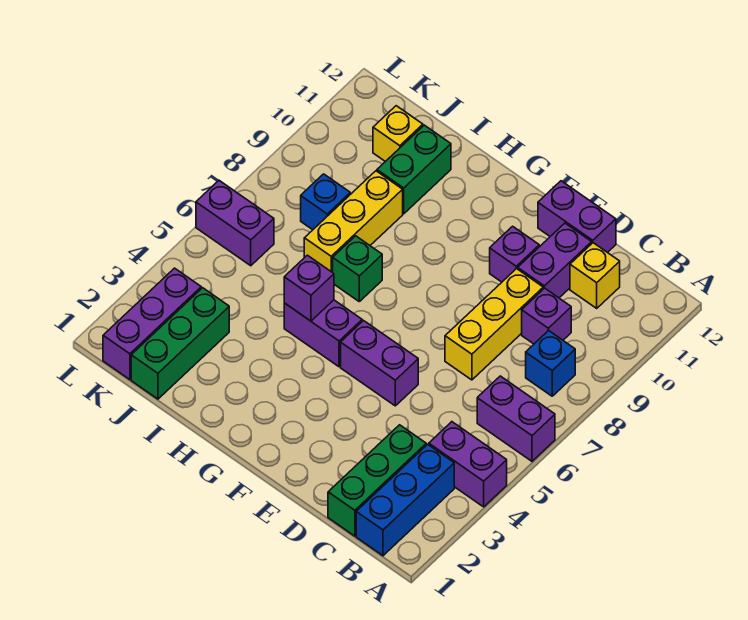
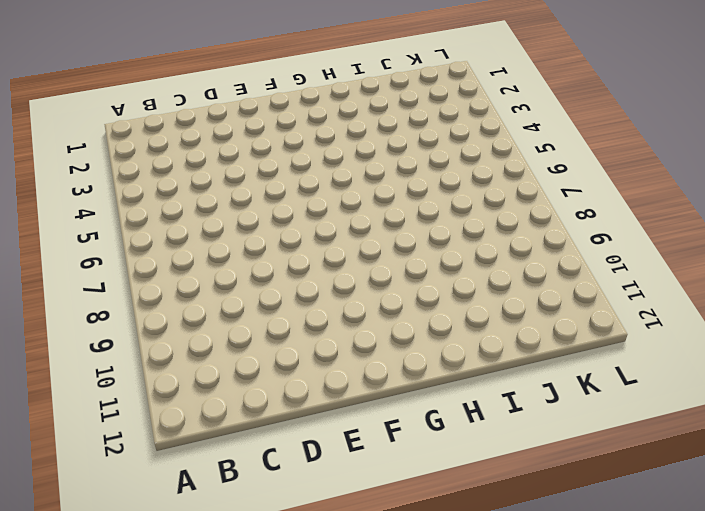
none -> purple 1x2 brick [429,422,507,507]
none -> purple 1x2 brick [477,376,555,461]
none -> blue 1x3 brick [356,444,454,556]

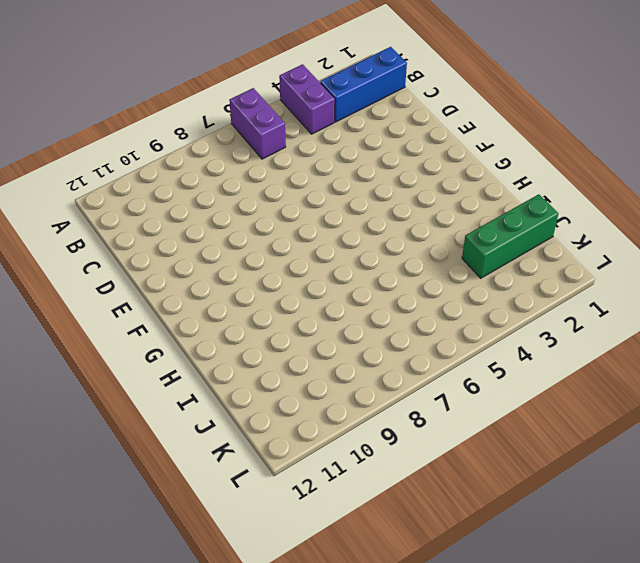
none -> blue 1x1 brick [526,330,575,396]
none -> green 1x3 brick [328,425,426,536]
none -> purple 1x1 brick [522,288,571,344]

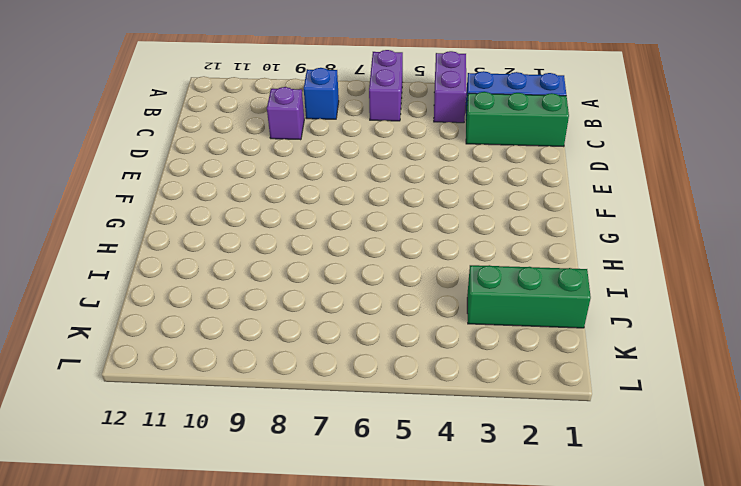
none -> yellow 1x1 brick [570,243,620,308]
none -> yellow 1x3 brick [445,268,543,380]
none -> purple 1x2 brick [518,223,592,298]

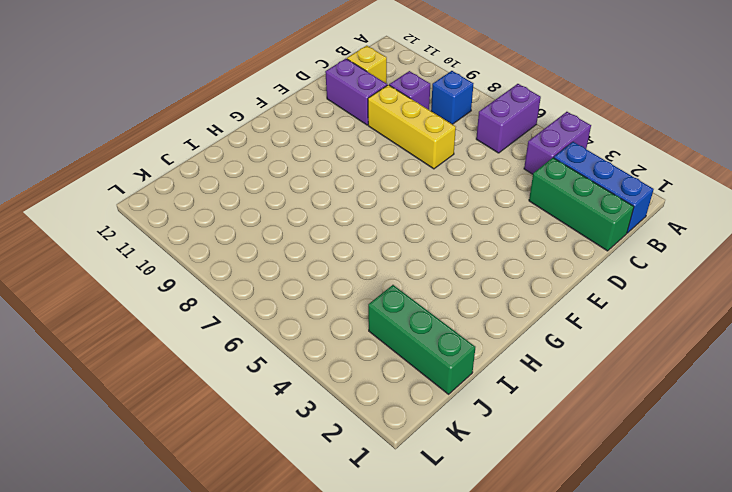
none -> purple 1x2 brick [538,181,616,253]
none -> purple 1x2 brick [341,321,418,406]
none -> purple 1x1 brick [490,226,539,282]

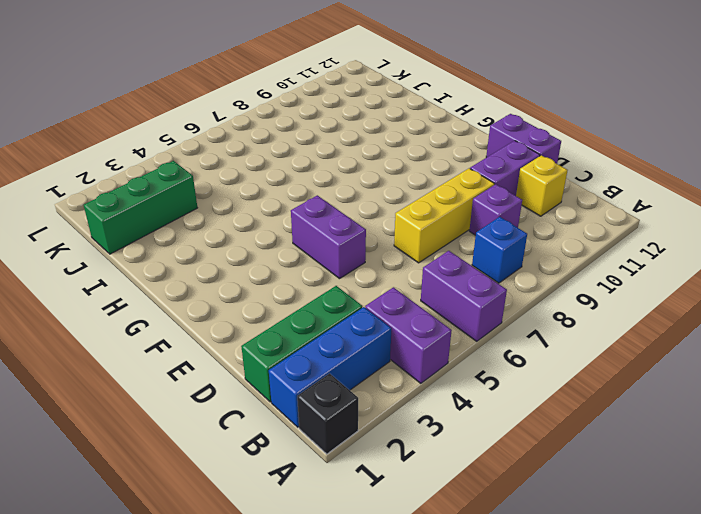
black 1x1 brick [297,373,358,454] -> none
none -> purple 1x1 brick [490,226,539,282]
none -> purple 1x2 brick [284,300,362,367]
none -> green 1x1 brick [333,236,382,301]

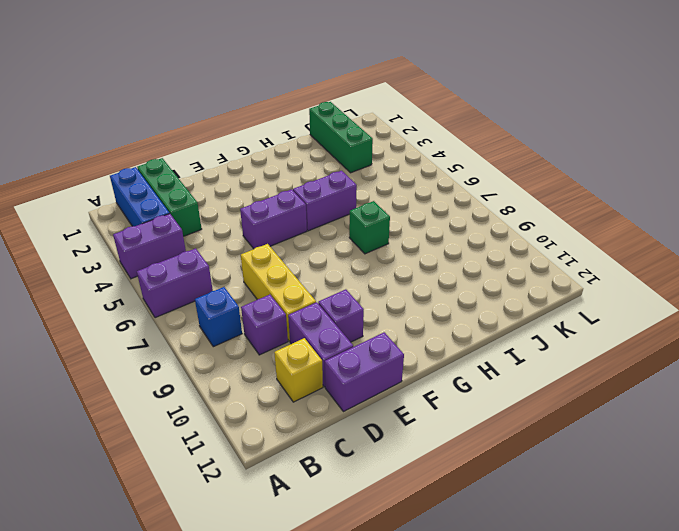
none -> yellow 1x3 brick [304,171,403,273]
none -> green 1x2 brick [377,125,451,214]
none -> blue 1x1 brick [301,174,350,230]

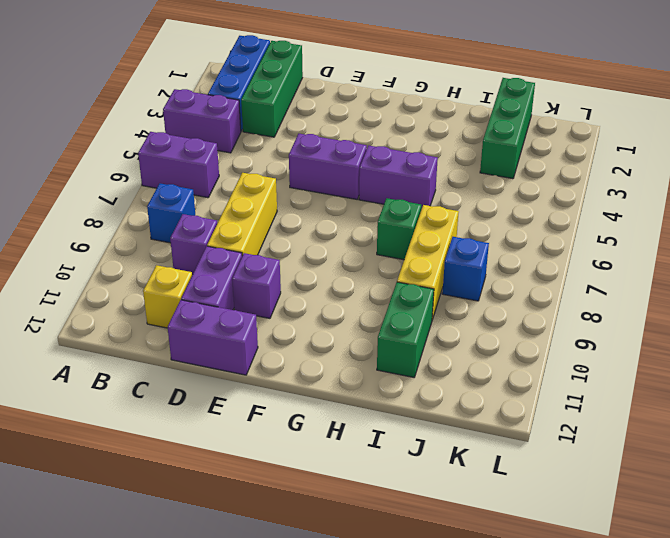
none -> yellow 1x1 brick [373,106,423,162]
none -> purple 1x3 brick [103,268,201,380]
none -> purple 1x2 brick [196,181,274,266]

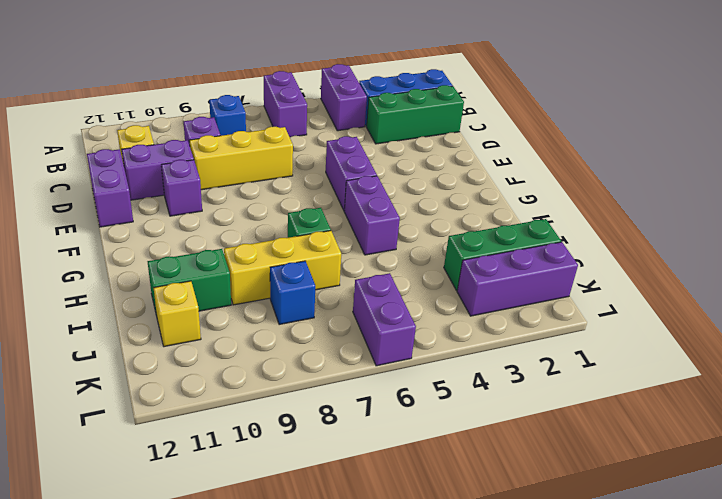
none -> purple 1x1 brick [284,255,334,321]

